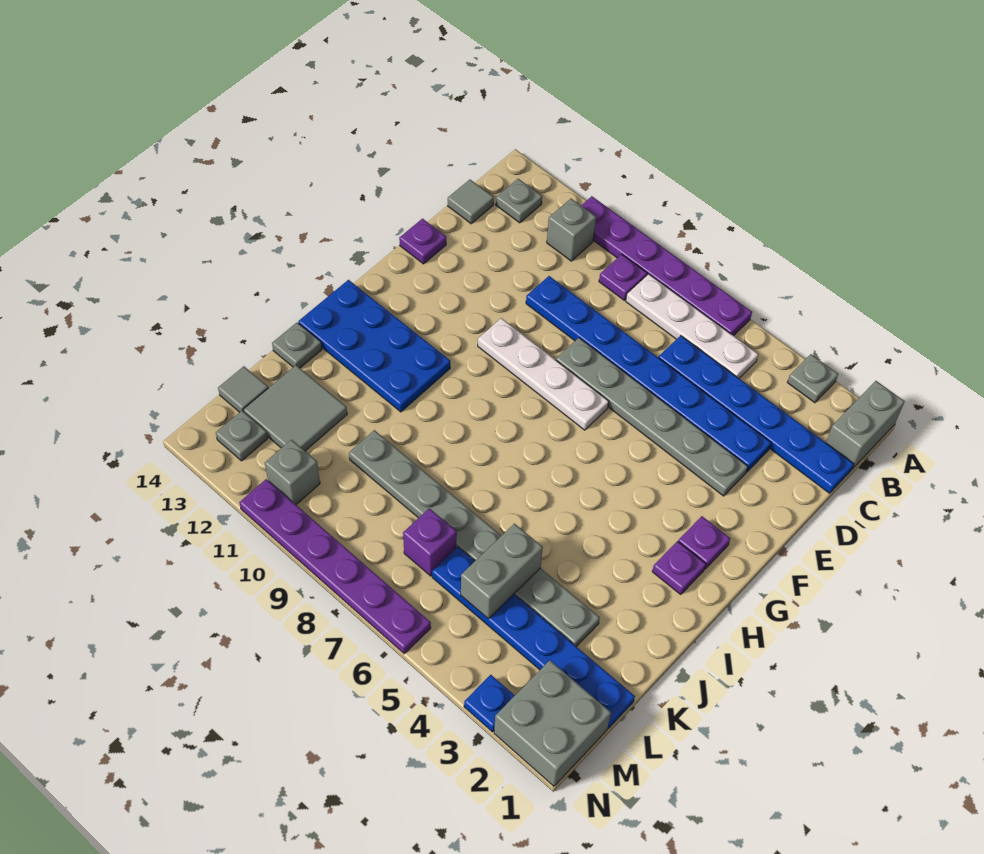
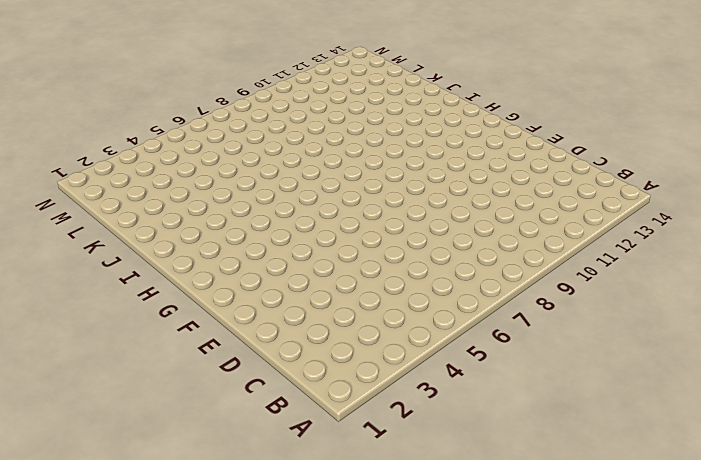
none -> grey 1x2 brick [826,381,905,469]
none -> grey 1x1 plate [787,354,838,403]
none -> purple 1x6 plate [581,196,752,336]

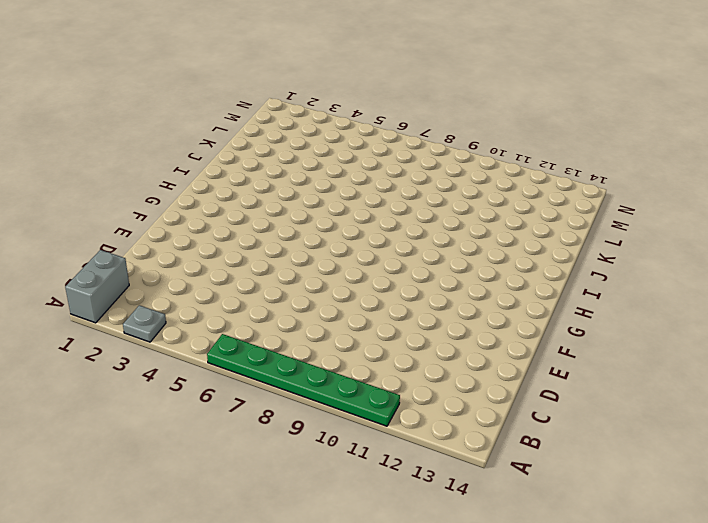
green 1x6 plate [207,334,400,426] -> purple 1x6 plate [581,196,752,336]
none -> white 1x4 plate [626,274,758,378]
none -> purple 1x1 plate [599,254,647,300]
none -> grey 1x1 brick [547,199,596,261]

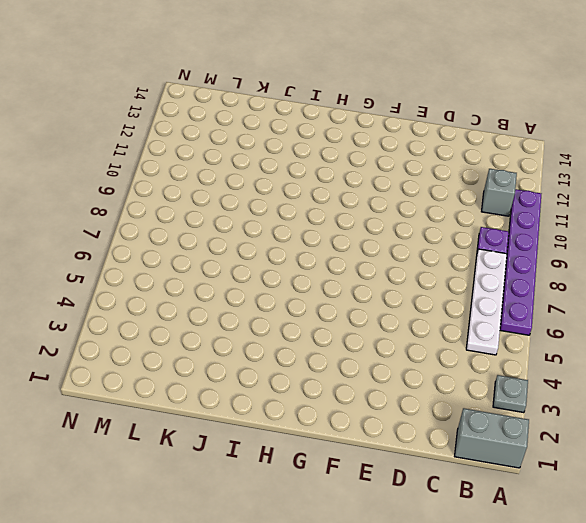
none -> grey 1x1 plate [496,179,542,223]
none -> blue 1x6 plate [658,336,854,493]
none -> grey 1x1 tile [448,180,494,224]

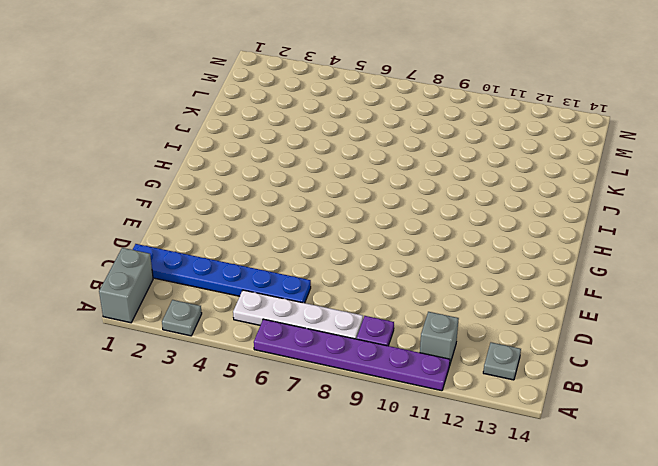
none -> grey 1x1 tile [448,180,494,224]
none -> blue 1x8 plate [526,276,771,472]
none -> grey 1x6 plate [556,338,748,496]

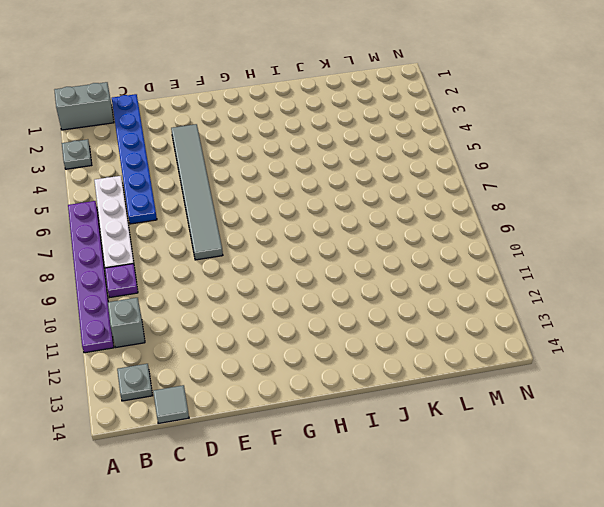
grey 1x6 tile [171,124,223,260] -> grey 1x6 plate [556,338,748,496]
none -> blue 1x8 plate [526,276,771,472]
none -> purple 1x1 plate [399,219,446,264]
none -> white 1x4 plate [478,318,609,430]

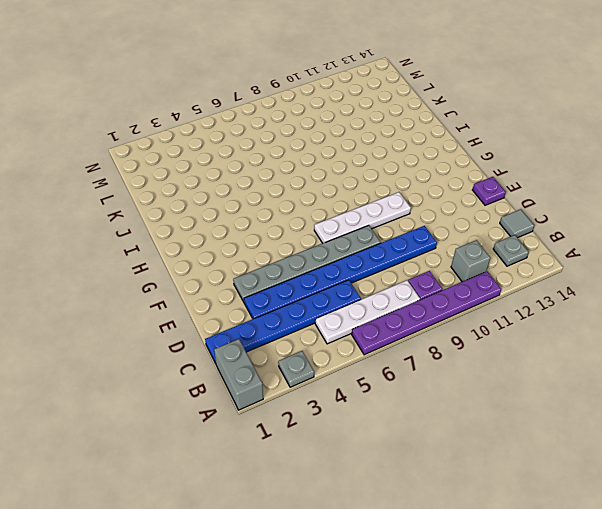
none -> purple 1x1 plate [678,516,730,569]
none -> purple 1x1 plate [652,541,706,595]
none -> blue 2x4 plate [298,280,450,412]

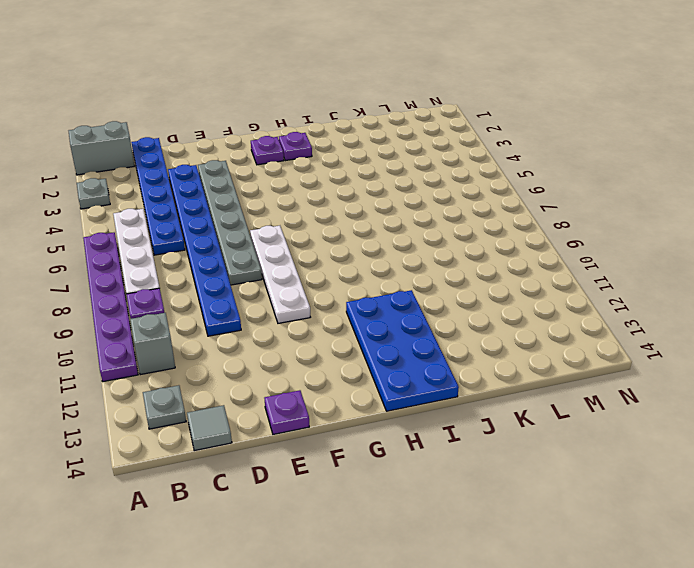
none -> grey 1x1 plate [272,322,322,368]
none -> grey 1x8 plate [349,430,600,647]
none -> grey 2x2 tile [243,365,347,451]

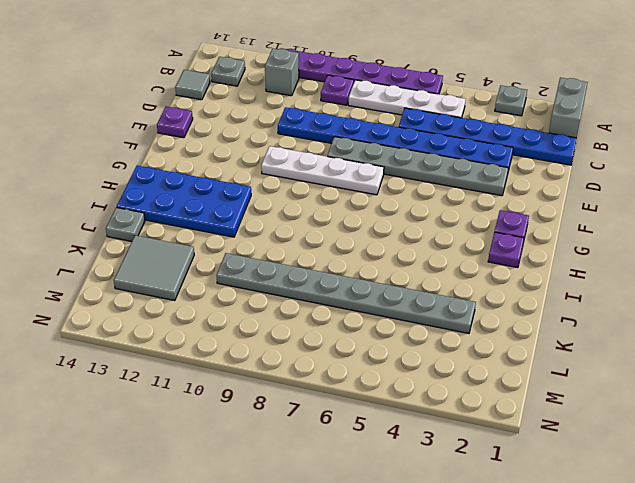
none -> blue 1x6 plate [432,547,635,728]
none -> purple 1x1 brick [403,508,457,576]
none -> grey 1x1 tile [218,366,268,412]

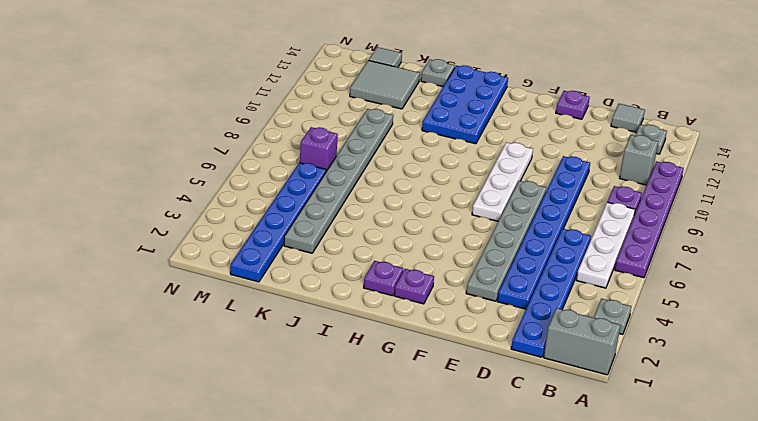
none -> grey 2x2 brick [494,660,611,786]
none -> grey 1x1 brick [265,440,320,505]
none -> grey 1x1 plate [216,411,268,461]

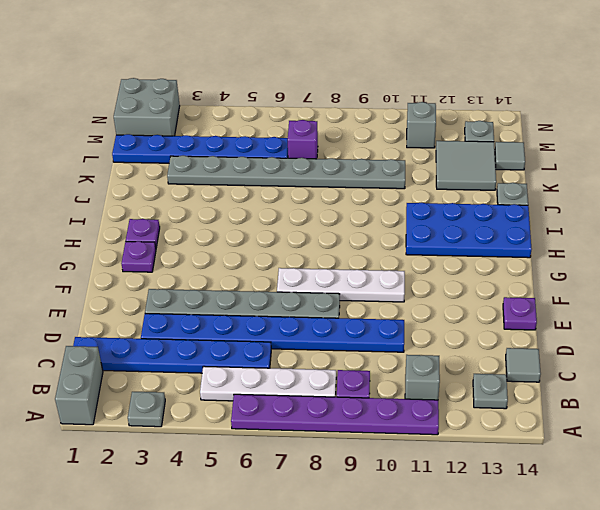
none -> blue 1x1 plate [464,675,515,732]
none -> purple 1x6 plate [239,479,431,654]
none -> grey 1x2 brick [461,524,543,619]

